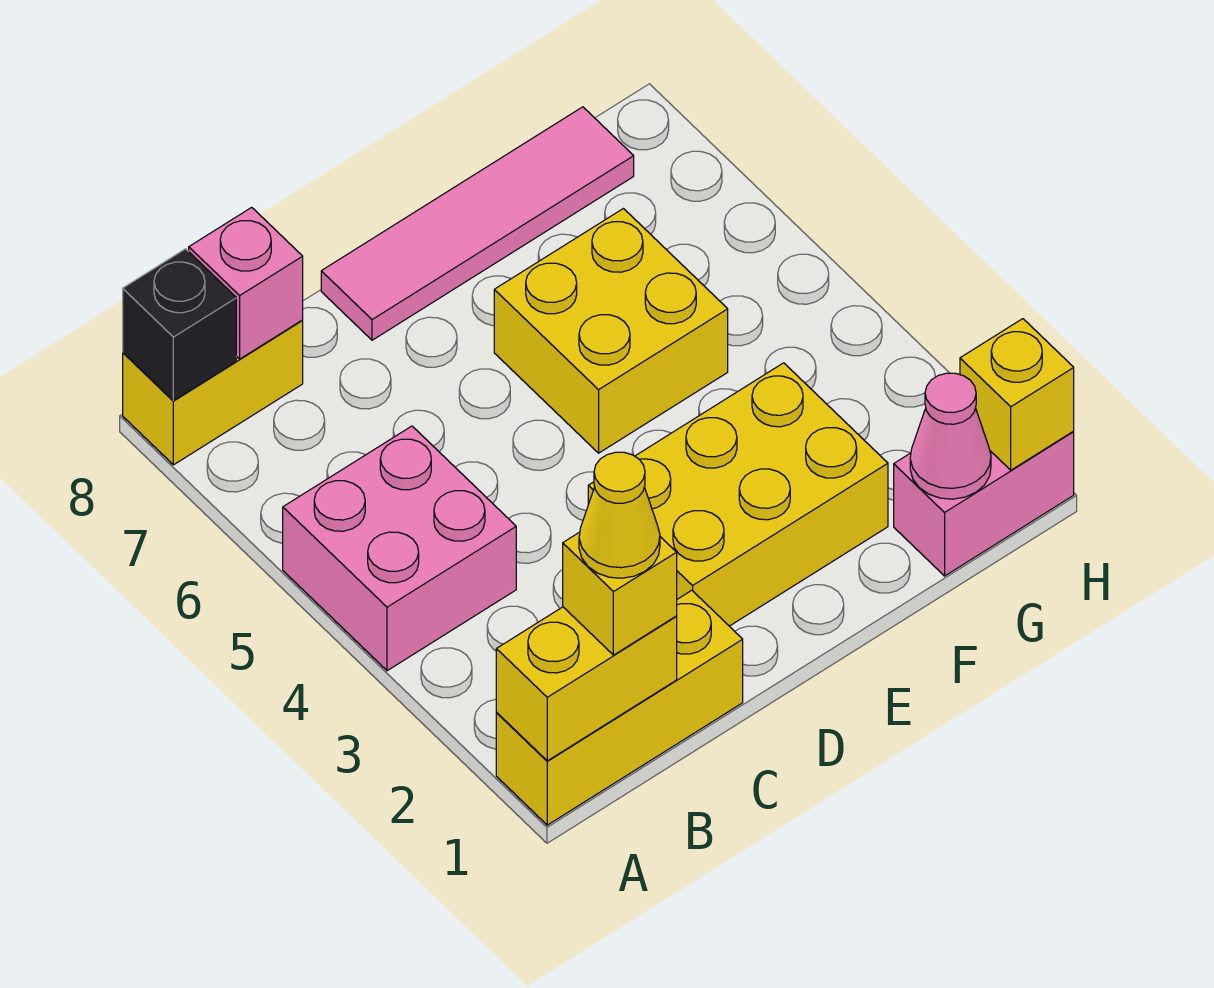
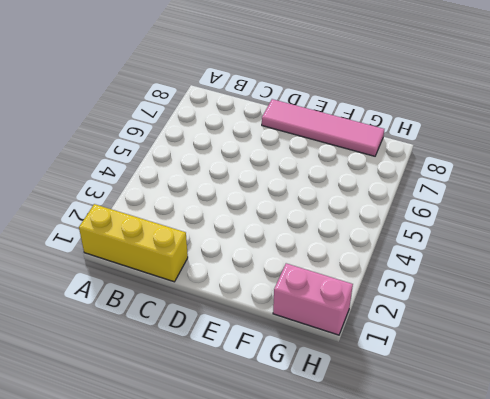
none -> pink 2x2 brick [283,426,516,671]
none -> yellow 1x2 brick [123,321,303,465]
none -> yellow 2x3 brick [588,363,888,626]

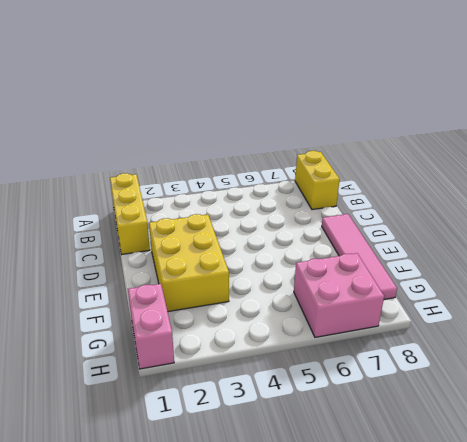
pink 2x2 brick [294,253,384,337] -> pink 2x2 brick moved to [283,426,516,671]
none -> yellow 2x2 brick [494,209,728,453]
none -> yellow 1x2 brick [496,607,677,761]
none -> black 1x1 brick [123,249,236,401]

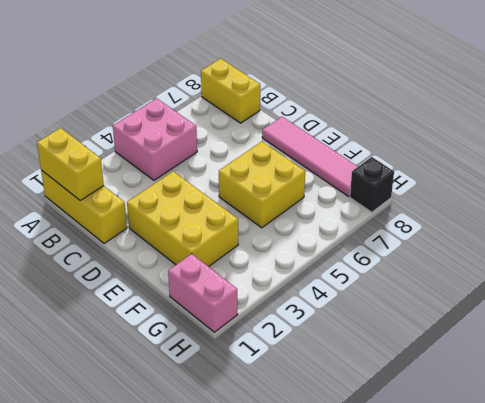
black 1x1 brick [350,157,394,212] -> black 1x1 brick moved to [123,249,236,401]
none -> pink 1x1 brick [189,207,303,359]
none -> pink 1x1 cone [910,373,991,499]
none -> yellow 1x1 brick [960,319,1074,470]

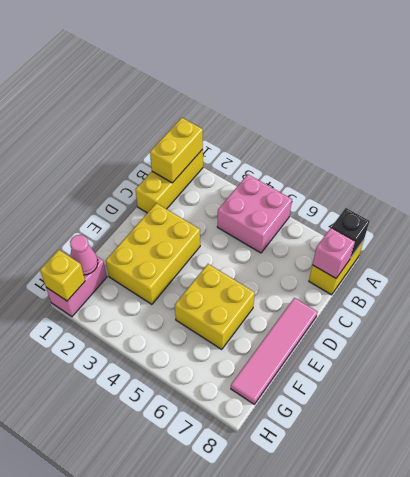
none -> yellow 1x1 brick [563,532,677,655]
none -> yellow 1x1 cone [579,452,660,578]

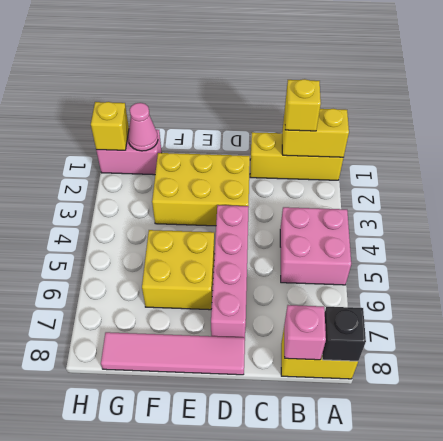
pink 1x4 brick [211,205,249,338] -> none
none -> yellow 1x1 cone [579,452,660,578]

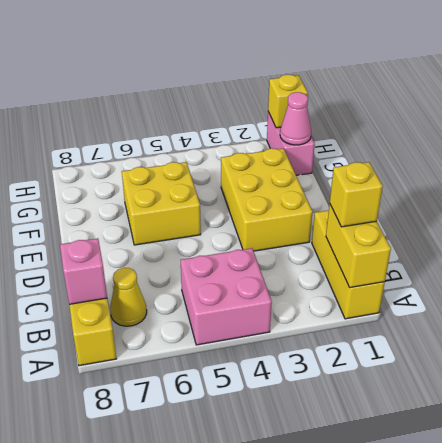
yellow 1x1 cone [110,268,147,326] -> yellow 1x1 cone moved to [579,452,660,578]
none -> pink 1x4 tile [321,107,634,340]
none -> black 1x1 brick [123,249,236,401]

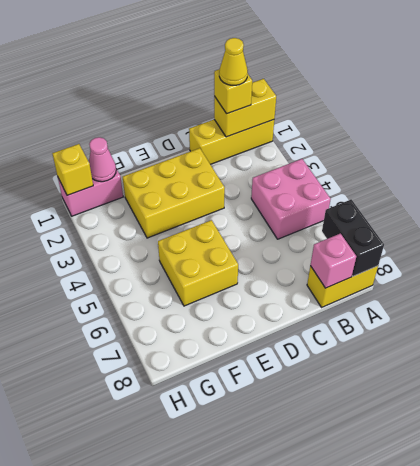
black 1x2 brick [322,199,384,276] -> black 1x1 brick [123,249,236,401]
none -> pink 1x4 tile [321,107,634,340]

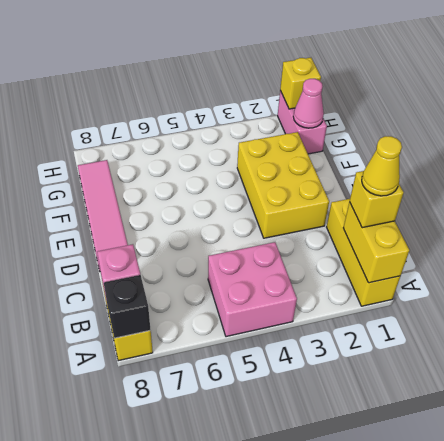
none -> yellow 2x2 brick [494,209,728,453]

